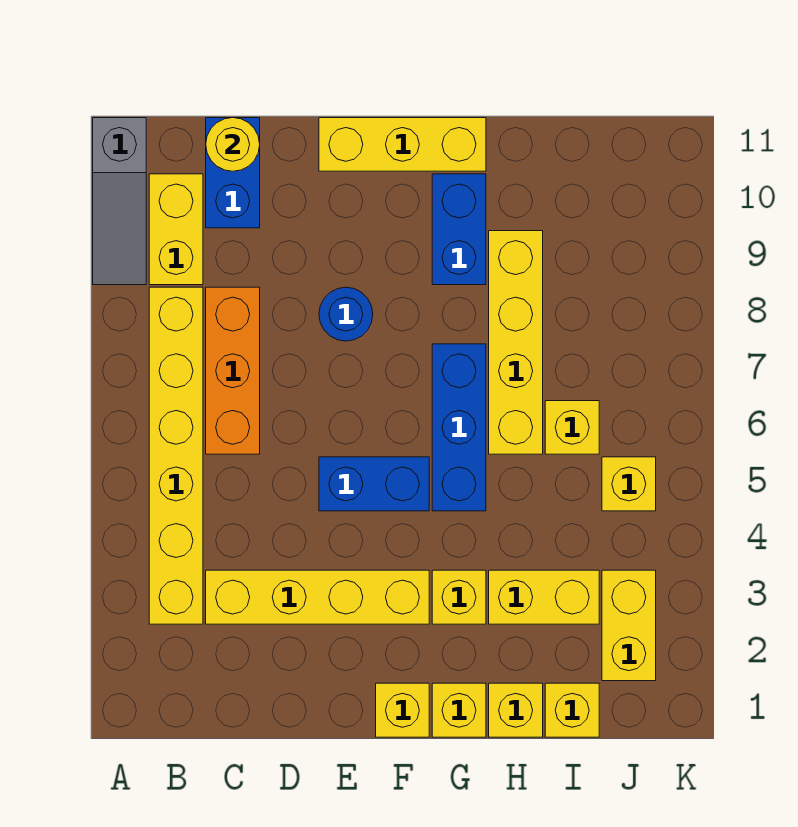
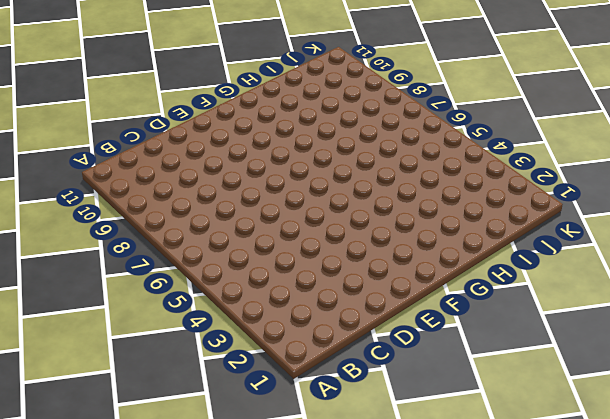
none -> grey 1x3 slope [93,118,146,285]
none -> yellow 1x6 brick [149,287,203,624]
none -> yellow 1x2 brick [149,174,203,285]

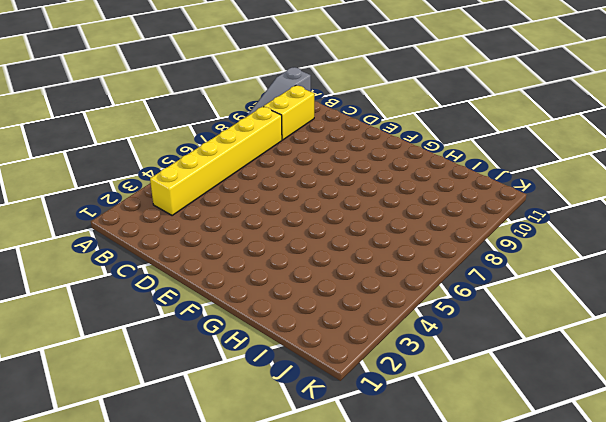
none -> yellow 1x4 brick [206,570,429,624]
none -> orange 1x3 brick [206,287,260,454]
none -> blue 1x2 brick [206,118,260,228]

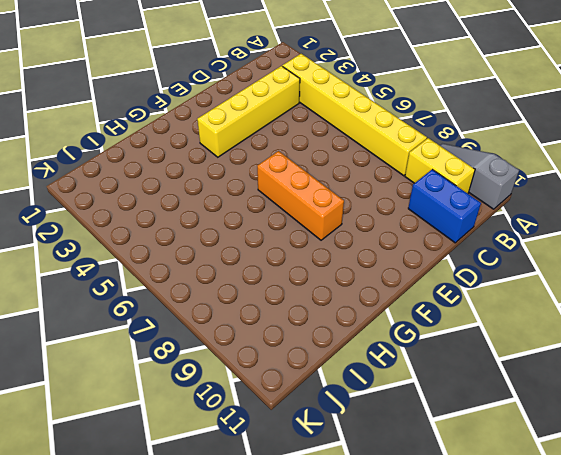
orange 1x3 brick [257,151,344,240] -> orange 1x3 brick moved to [206,287,260,454]
none -> blue 1x2 brick [319,457,429,511]
none -> blue 1x1 round brick [319,287,373,341]
none -> yellow 1x3 brick [319,118,486,171]

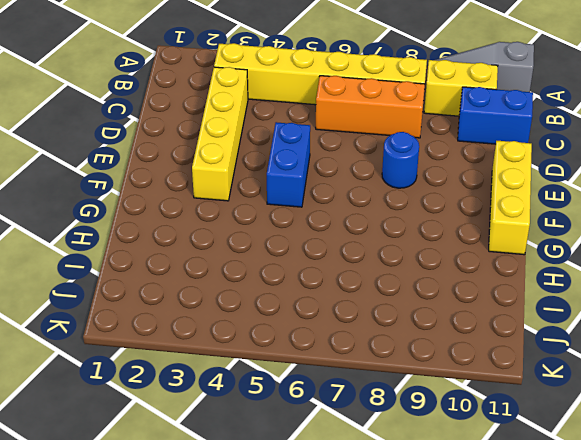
none -> yellow 1x1 brick [376,683,429,737]
none -> yellow 1x1 brick [432,683,486,737]
none -> yellow 1x1 brick [432,570,486,624]

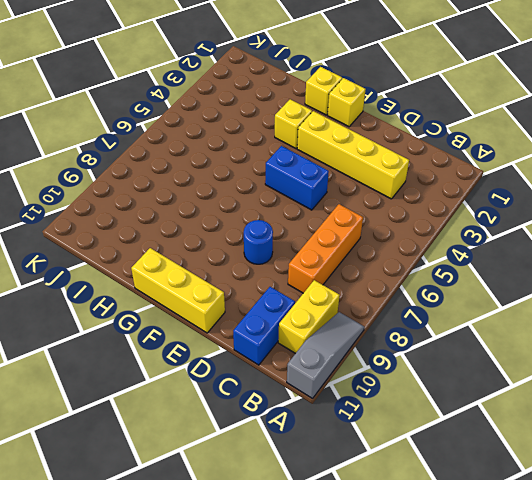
none -> yellow 1x6 brick [149,287,203,624]
none -> blue 1x3 brick [432,344,486,511]
none -> blue 1x2 brick [432,174,486,285]

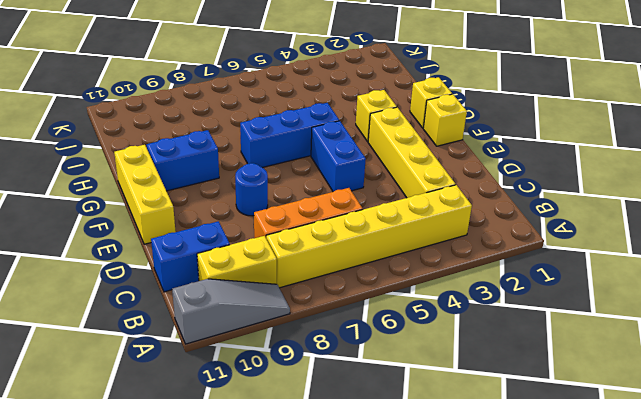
none -> yellow 1x1 brick [489,683,543,737]
none -> yellow 1x2 brick [489,570,599,624]
none -> yellow 1x4 brick [489,231,543,454]

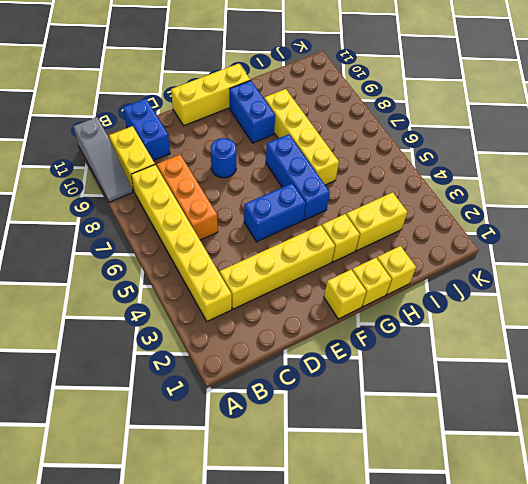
none -> yellow 1x1 brick [545,683,599,737]
none -> yellow 1x1 brick [545,401,599,454]
none -> yellow 1x2 brick [602,570,656,681]

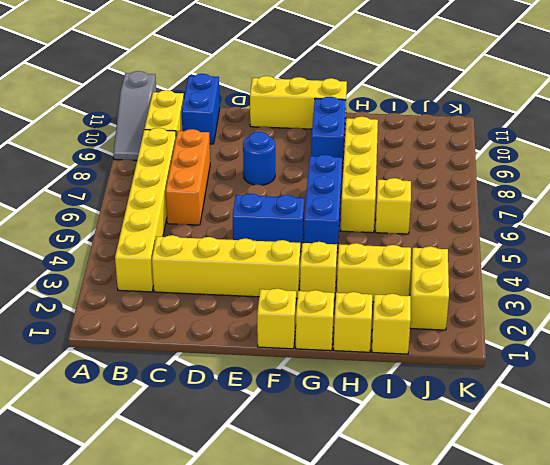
none -> yellow 1x1 brick [602,457,656,511]
none -> yellow 1x1 round brick [206,118,260,171]

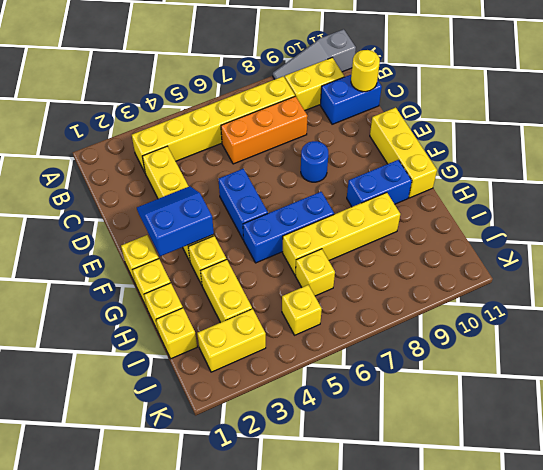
blue 2x2 slope [137,186,214,256] -> none

